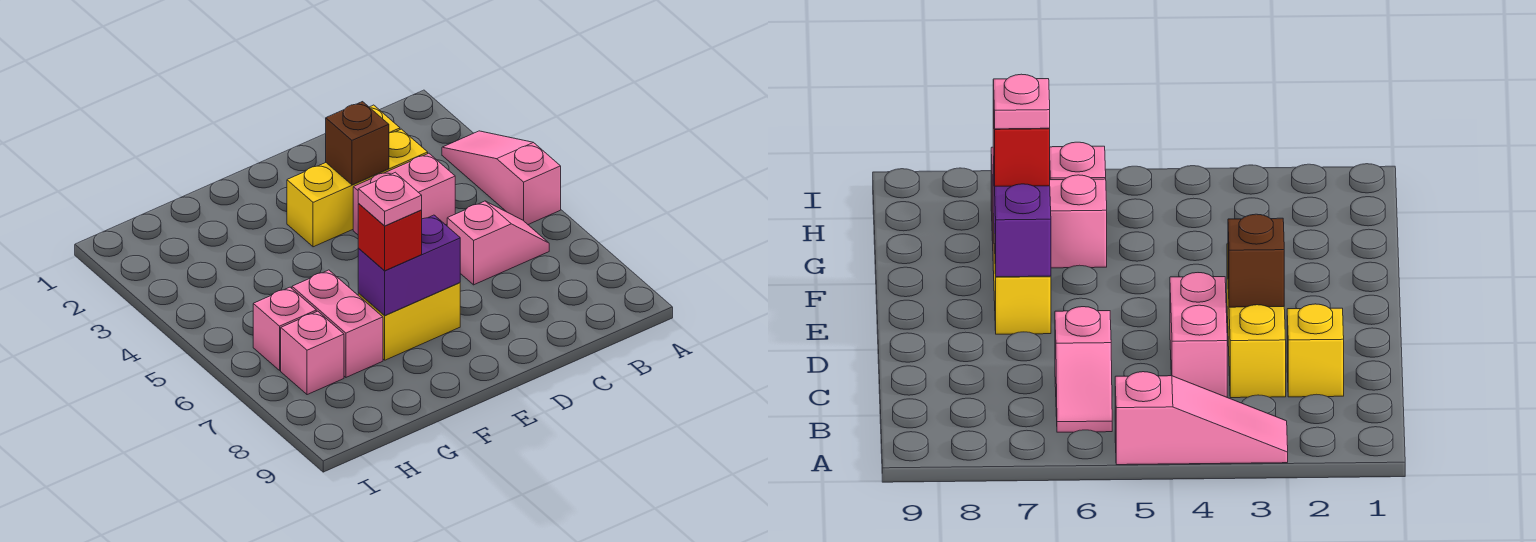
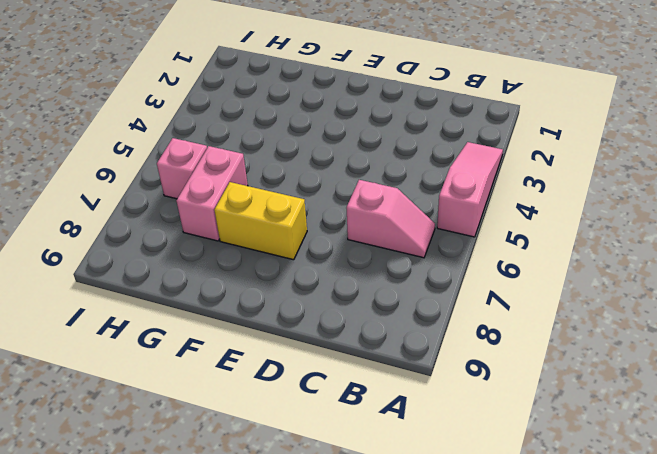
none -> yellow 1x1 brick [1287,304,1344,397]
none -> yellow 1x3 brick [287,129,428,247]
none -> pink 1x2 brick [353,153,455,235]

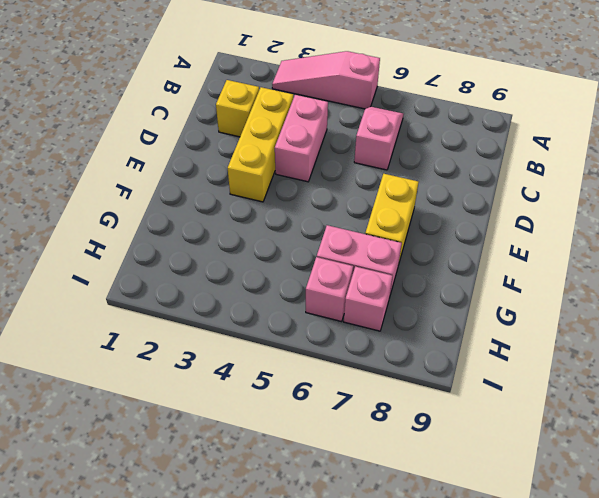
none -> brown 1x1 brick [326,102,389,185]
none -> purple 1x2 brick [358,215,460,316]
none -> red 1x1 brick [358,204,422,271]

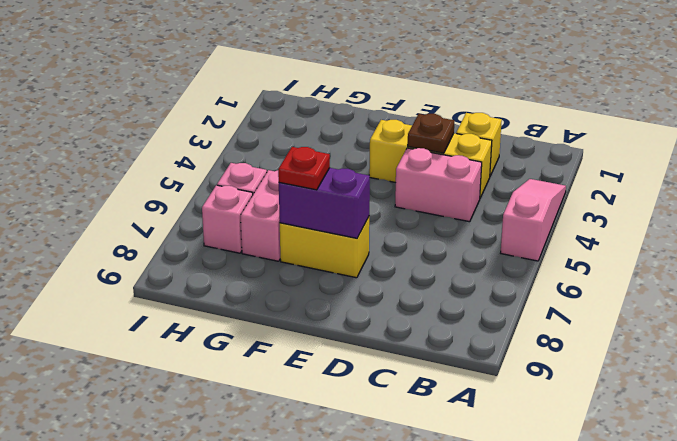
brown 1x1 plate [408,114,454,153] -> brown 1x1 brick [326,102,389,185]
red 1x1 plate [278,147,330,190] -> red 1x1 brick [358,204,422,271]
none -> pink 1x2 slope [447,201,549,285]
none -> pink 1x1 plate [358,172,422,226]

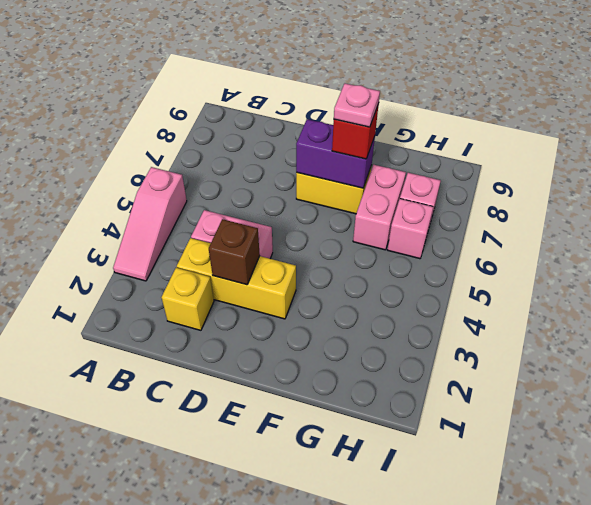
none -> pink 1x2 slope [447,201,549,285]

